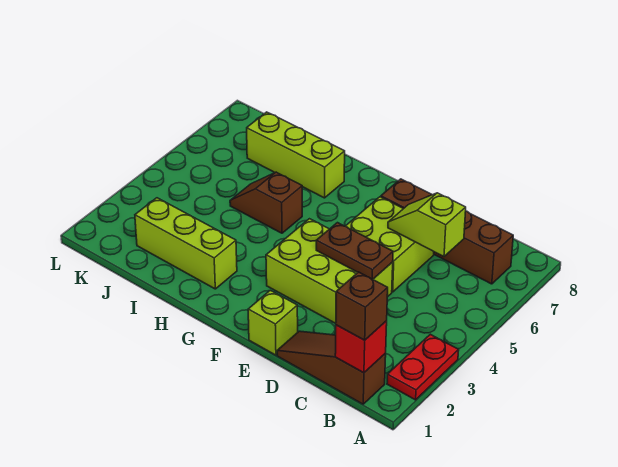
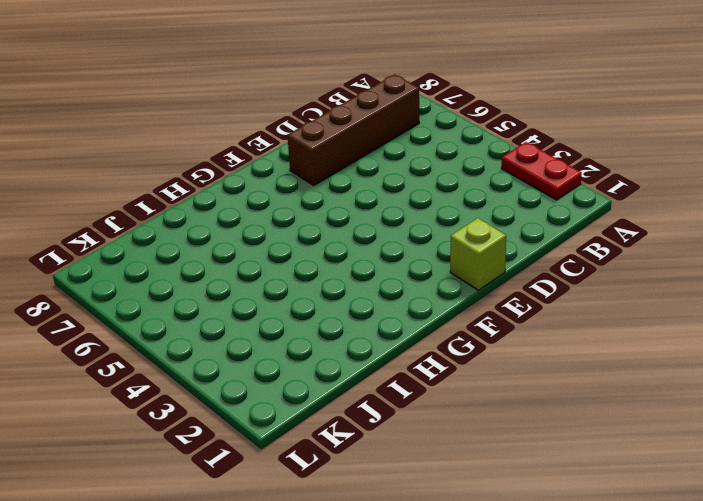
none -> brown 1x3 slope [277,331,386,404]
none -> lime 2x3 brick [266,219,393,323]
none -> lime 2x2 brick [345,197,434,292]

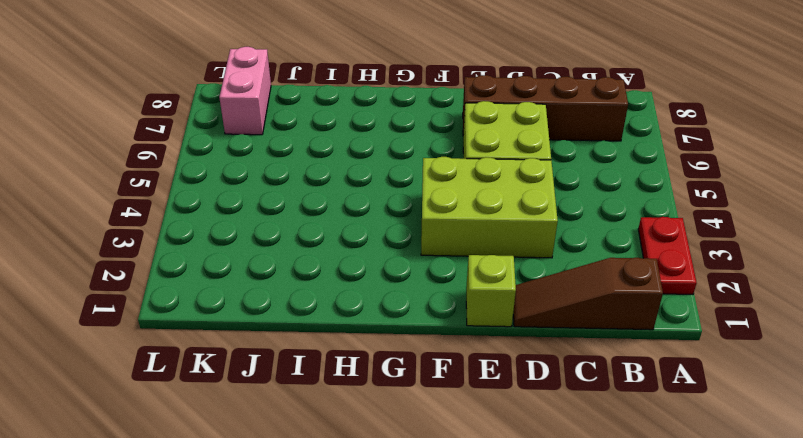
pink 1x2 brick [219,47,271,135] -> none
none -> lime 1x3 brick [135,198,237,289]
none -> brown 1x2 slope [230,172,302,233]
none -> lime 1x3 brick [247,112,345,198]

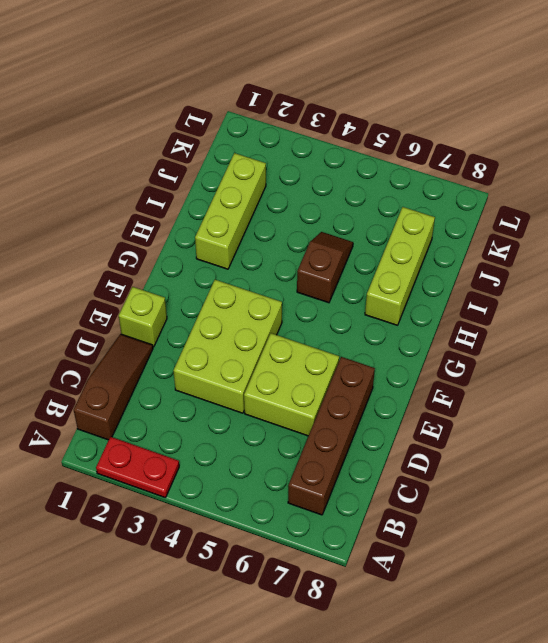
none -> red 1x1 brick [335,321,387,373]
none -> lime 1x2 slope [388,193,466,256]
none -> brown 1x2 plate [316,223,393,279]

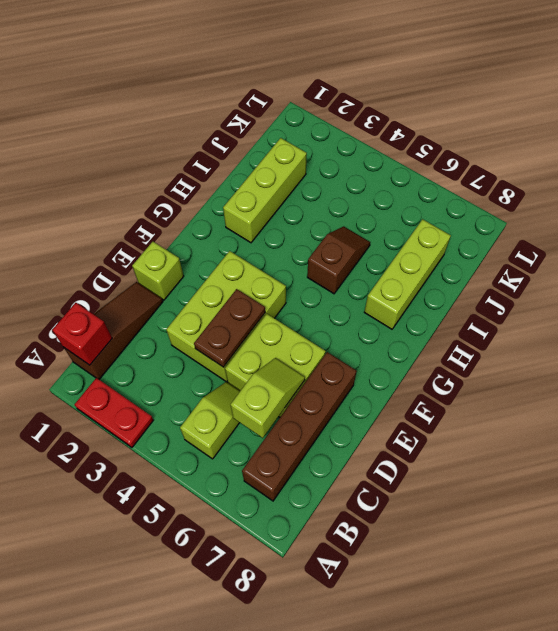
lime 1x2 slope [180,382,240,459] -> none
none -> brown 1x1 brick [336,272,388,340]

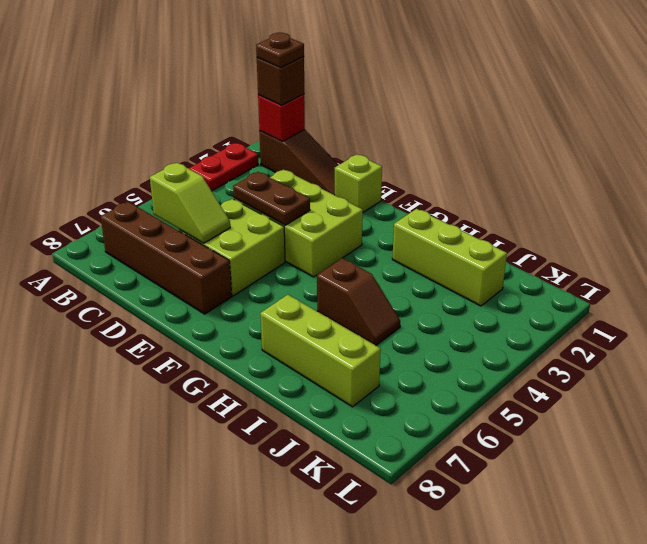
brown 1x1 plate [256,33,304,68] -> none

